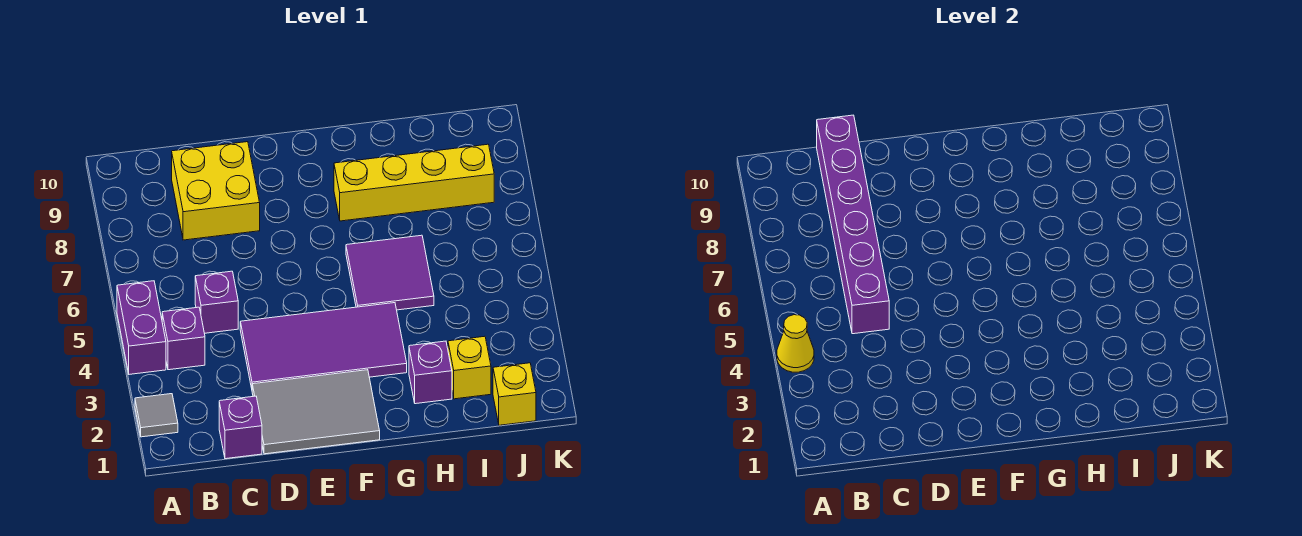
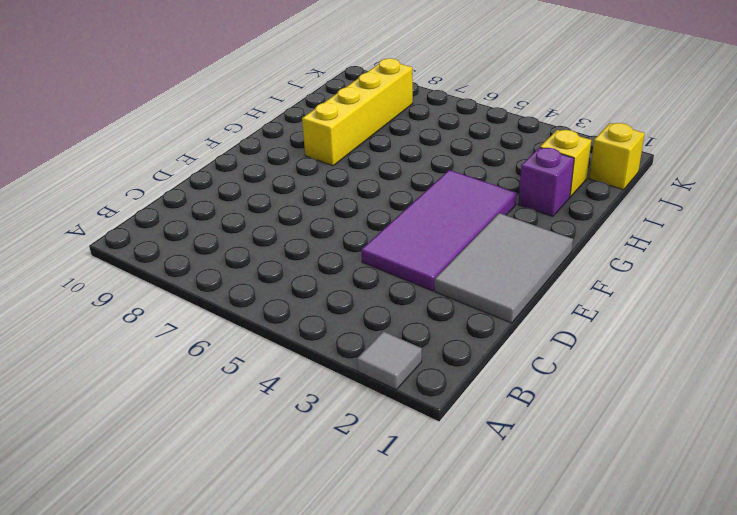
none -> purple 1x2 brick [117,281,166,374]
none -> purple 1x1 brick [162,307,205,370]
none -> purple 1x1 brick [219,396,262,459]

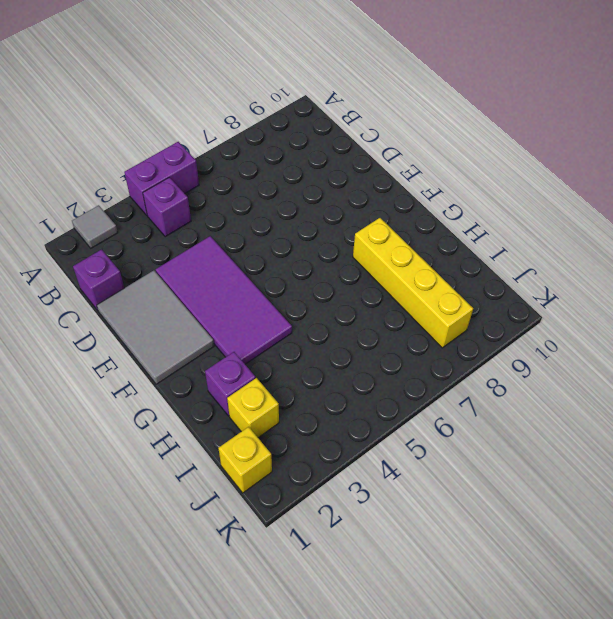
none -> purple 1x1 brick [195,271,238,333]
none -> yellow 2x2 brick [172,142,260,240]
none -> purple 2x2 tile [346,235,434,310]

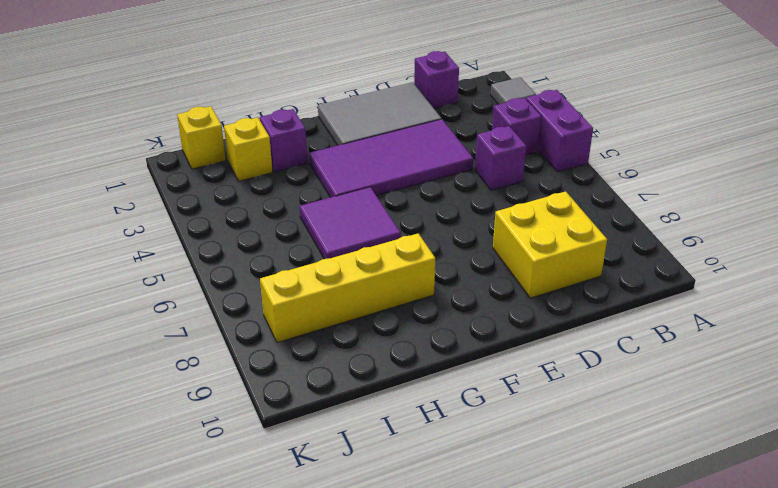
none -> yellow 1x1 cone [777,315,814,372]
none -> purple 1x6 brick [817,115,889,334]

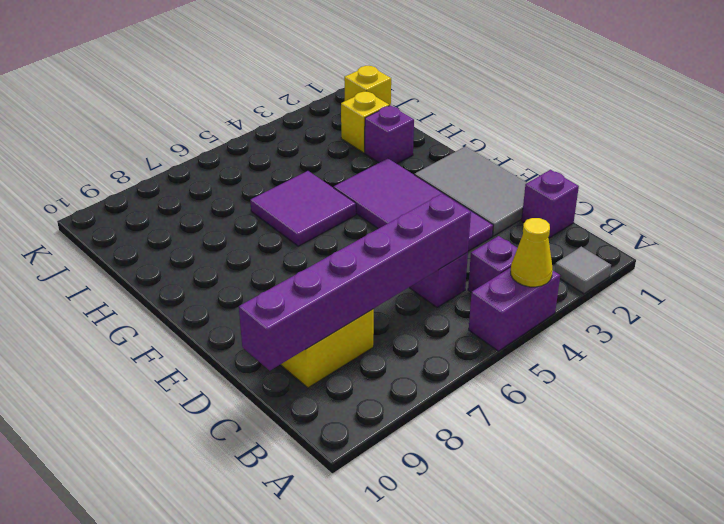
none -> yellow 1x4 brick [334,144,494,221]

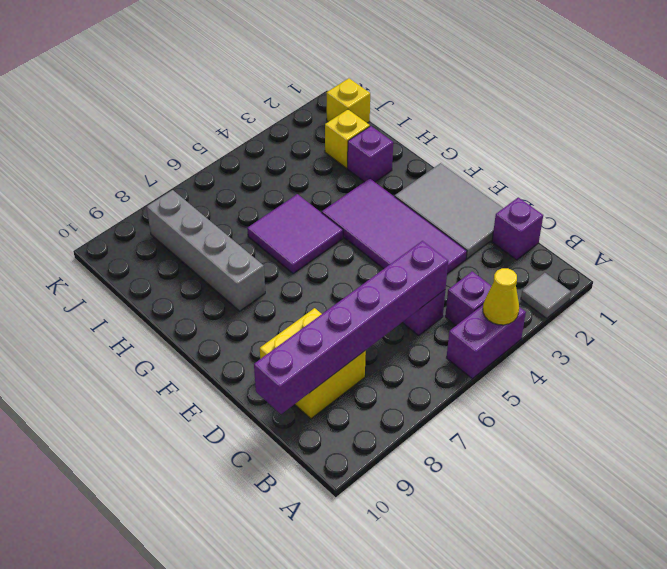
grey 1x4 brick [147,190,265,311] -> yellow 1x4 brick [334,144,494,221]

